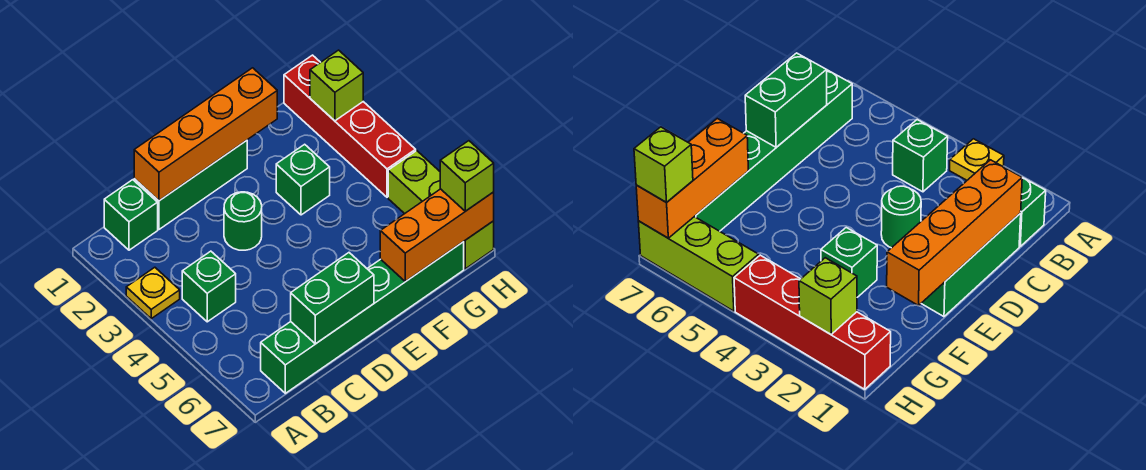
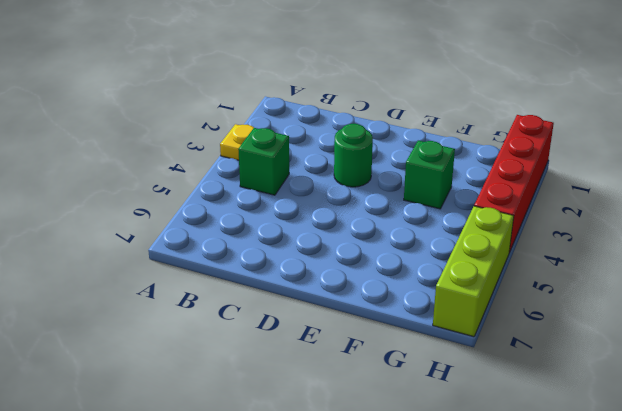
none -> green 1x1 brick [104,180,158,250]
none -> green 1x6 brick [261,242,464,393]
none -> green 1x3 brick [134,140,247,229]

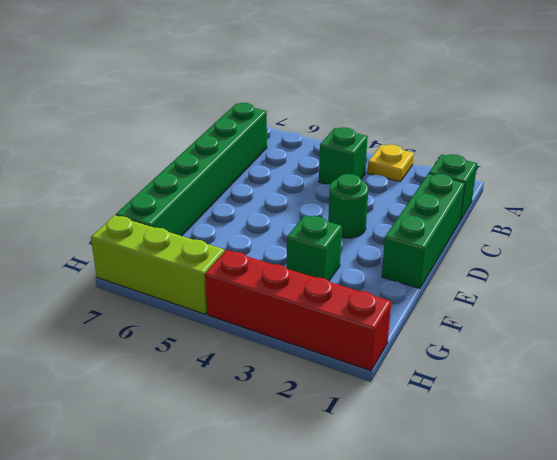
none -> orange 1x4 brick [134,68,277,201]
none -> green 1x2 brick [291,253,374,344]
none -> orange 1x3 brick [380,189,494,282]

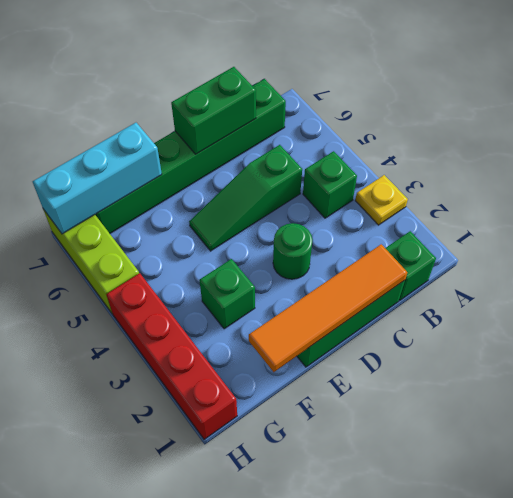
orange 1x4 tile [249,244,407,372] -> orange 1x4 brick [134,68,277,201]
green 1x3 slope [189,145,302,251] -> none
cyan 1x3 brick [33,123,162,234] -> orange 1x3 brick [380,189,494,282]
none -> lime 1x1 brick [310,50,363,121]
none -> lime 1x1 brick [440,141,494,211]

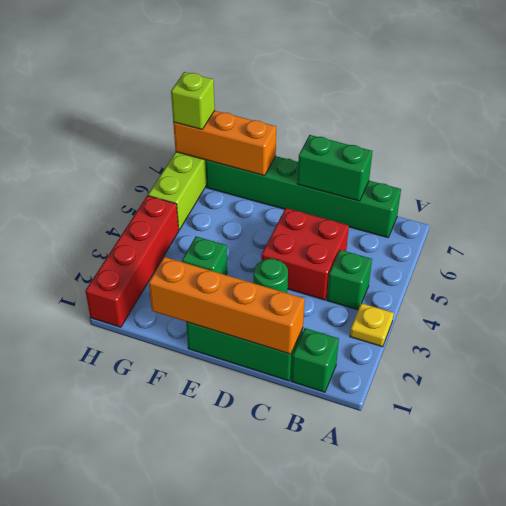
red 2x2 brick [262,208,349,300] -> none
none -> lime 1x1 brick [310,50,363,121]

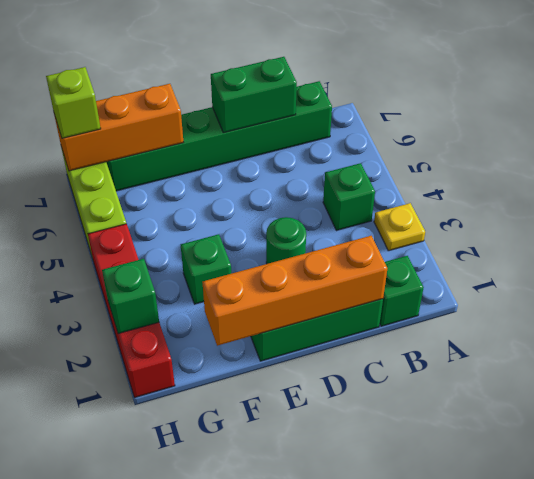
green 1x1 brick [102,259,159,334] -> lime 1x1 brick [310,50,363,121]

